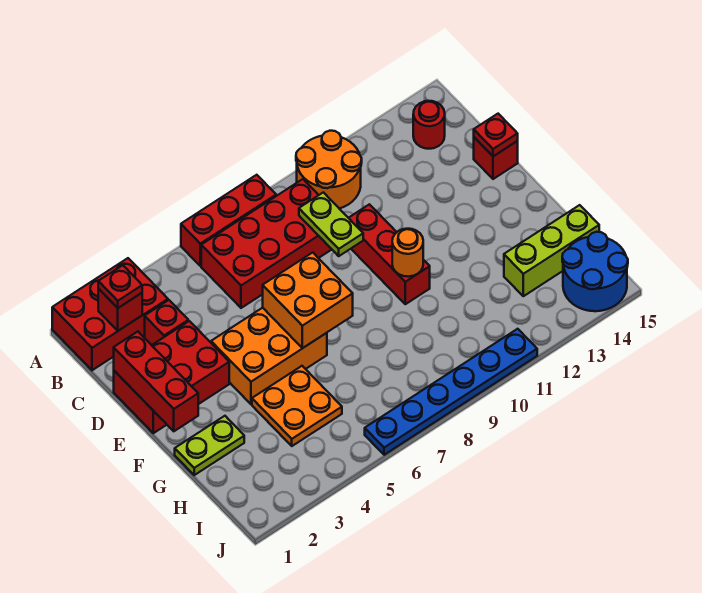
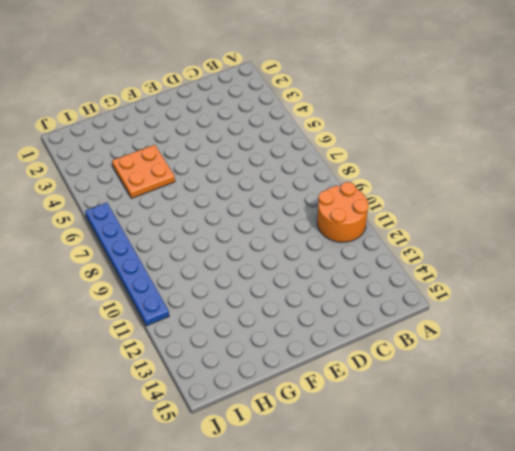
none -> red 2x3 brick [52,258,168,370]
none -> red 1x3 brick [181,175,276,266]
none -> red 2x4 brick [201,179,332,308]

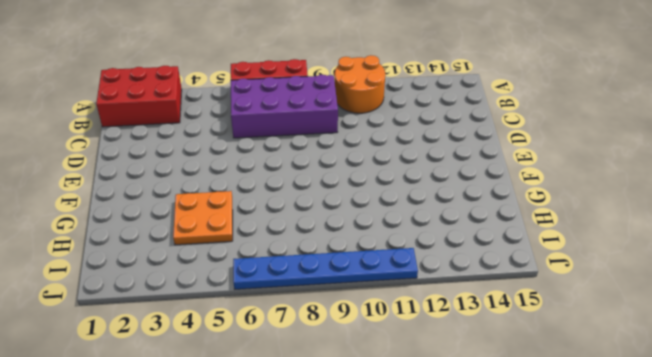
purple 2x4 brick [231,75,338,138] -> red 2x4 brick [201,179,332,308]
none -> red 1x1 round brick [413,101,445,149]
none -> red 1x1 brick [145,300,188,345]
none -> red 2x3 brick [114,321,229,433]

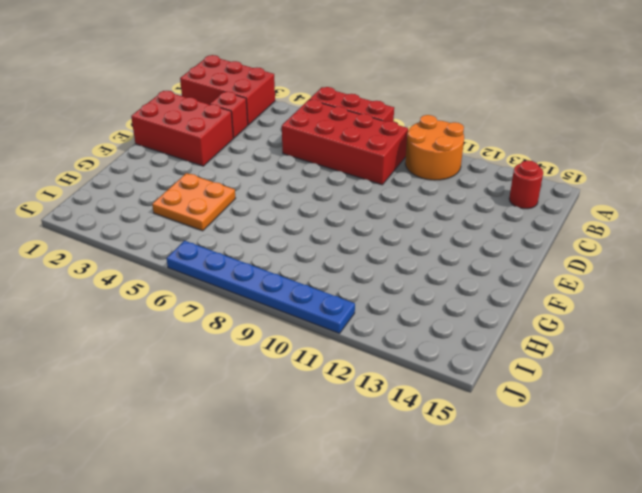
none -> red 1x3 brick [349,204,430,304]
none -> red 1x1 brick [474,137,518,179]
none -> orange 2x3 brick [211,308,327,404]

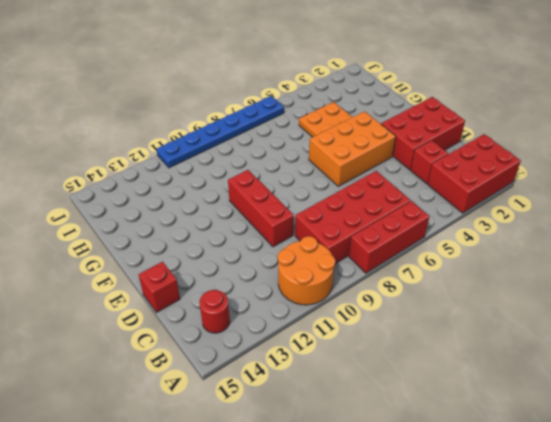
none -> lime 1x2 plate [175,416,244,475]
none -> lime 1x3 brick [504,205,599,296]
none -> blue 2x2 round brick [562,232,628,311]

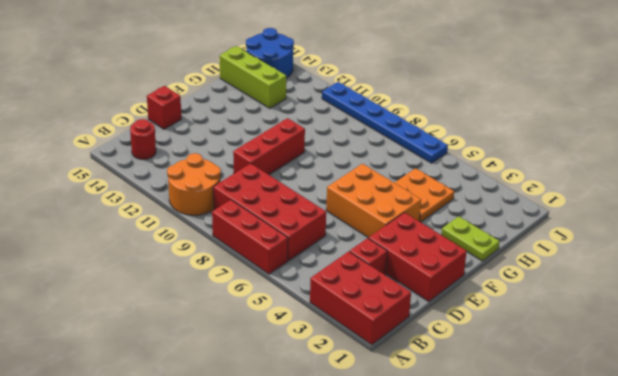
none -> red 1x1 brick [98,289,142,331]
none -> lime 1x2 plate [299,192,363,256]
none -> red 1x3 brick [114,332,198,431]

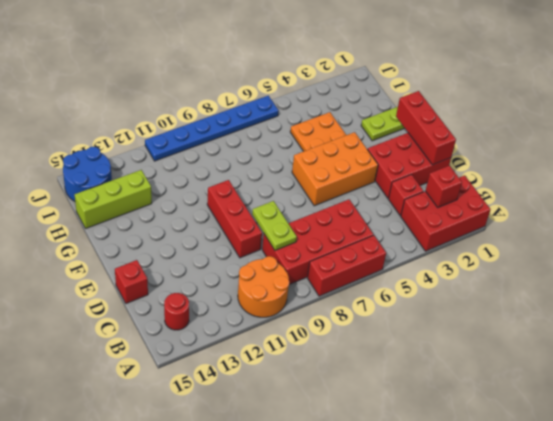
none -> red 1x1 plate [474,114,518,156]
none -> orange 2x2 brick [263,253,353,348]
none -> orange 1x1 round brick [392,229,423,277]

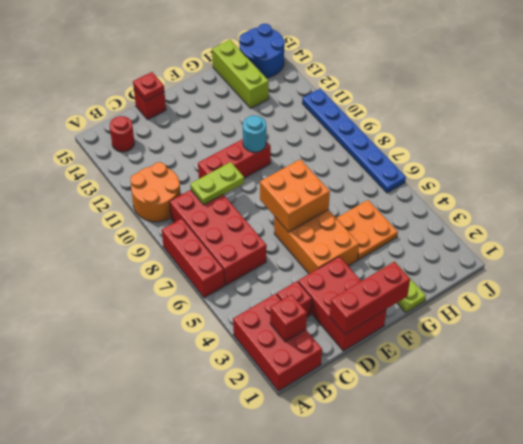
cyan 1x1 round brick [243,115,266,152] -> orange 1x1 round brick [392,229,423,277]
none -> red 1x1 plate [98,265,142,308]

